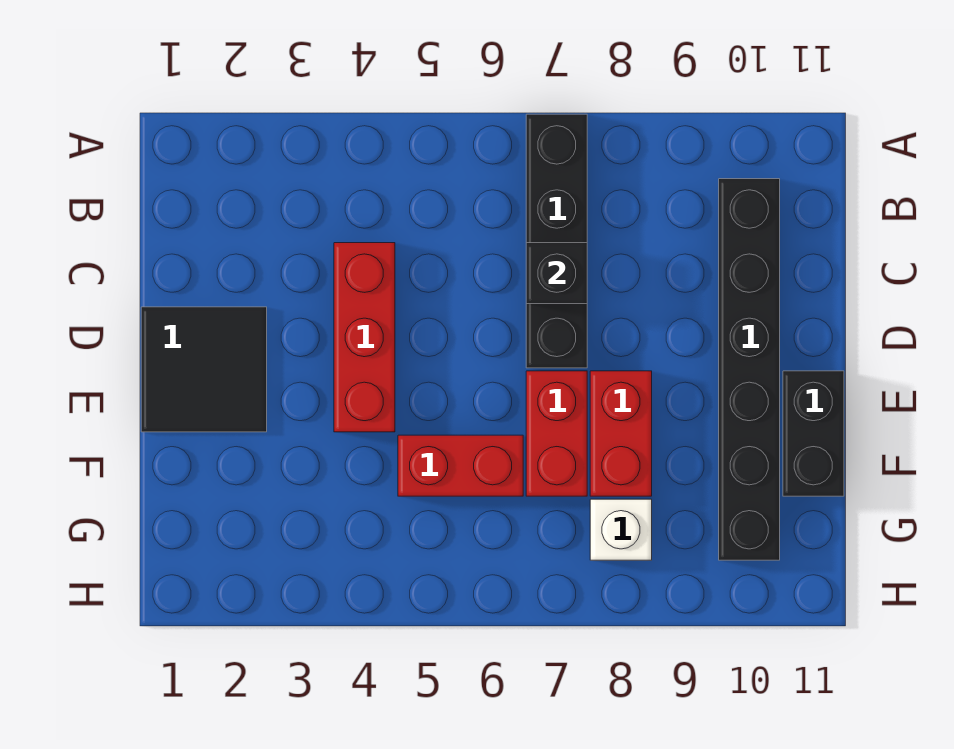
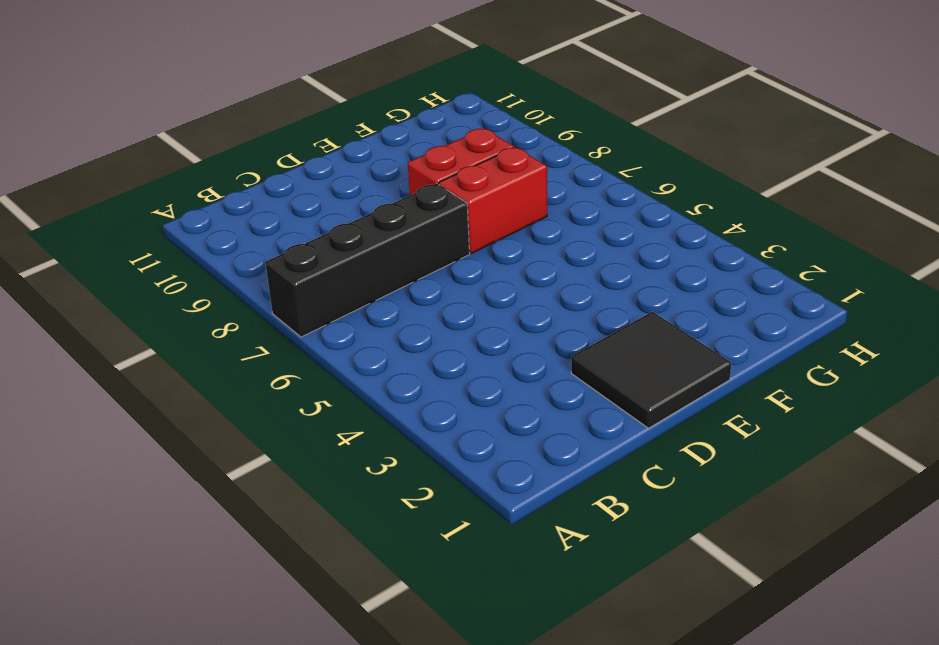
none -> black 1x6 brick [719,179,780,560]
none -> red 1x3 brick [334,243,395,432]

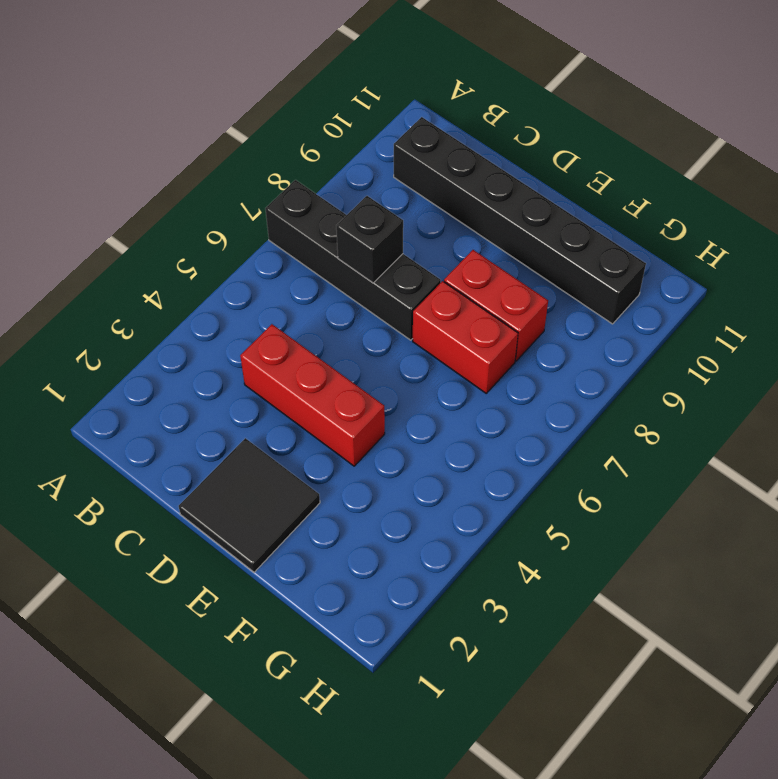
none -> black 1x2 brick [783,371,844,496]
none -> red 1x2 brick [398,435,523,496]

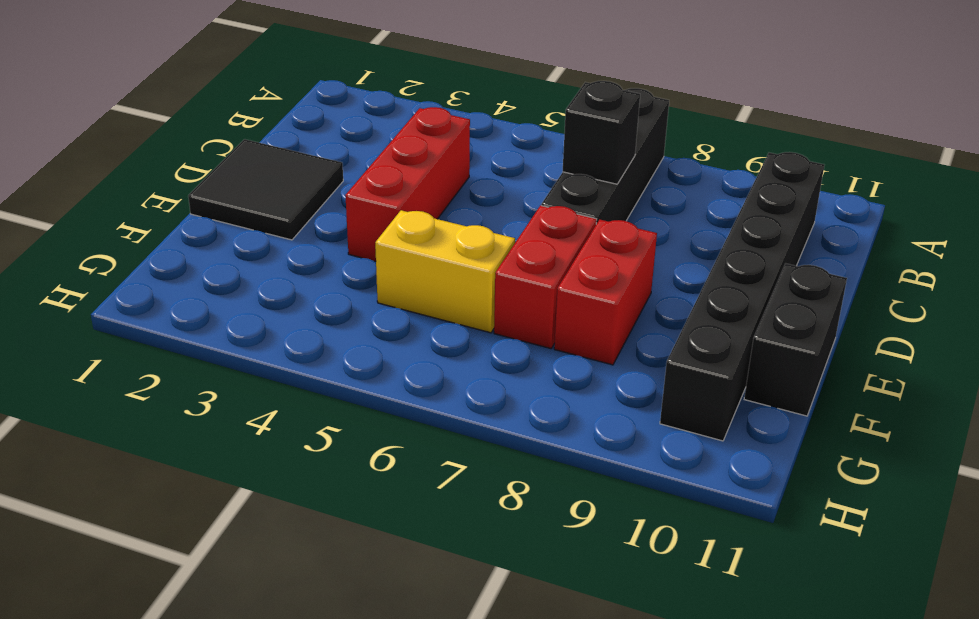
yellow 1x2 brick [375,210,515,333] -> red 1x2 brick [398,435,523,496]
none -> white 1x1 brick [590,499,652,560]

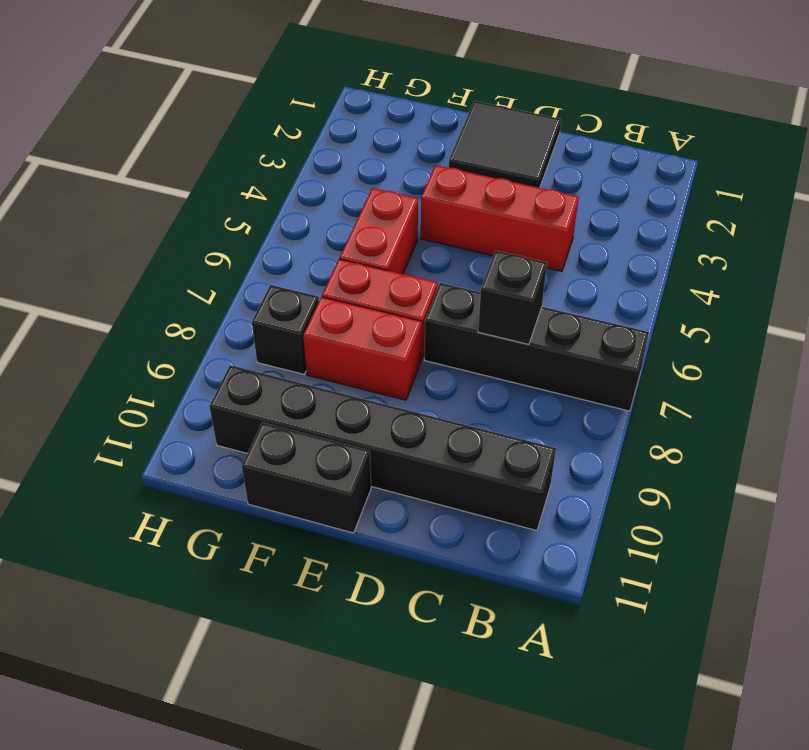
black 1x1 brick [252,285,319,374] -> white 1x1 brick [590,499,652,560]

